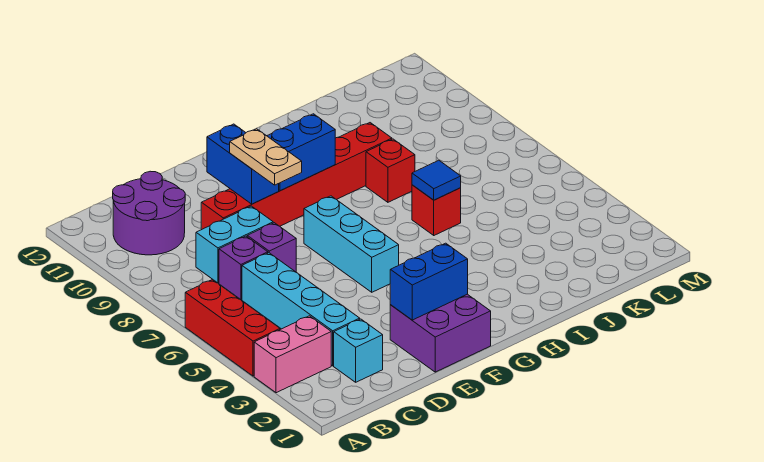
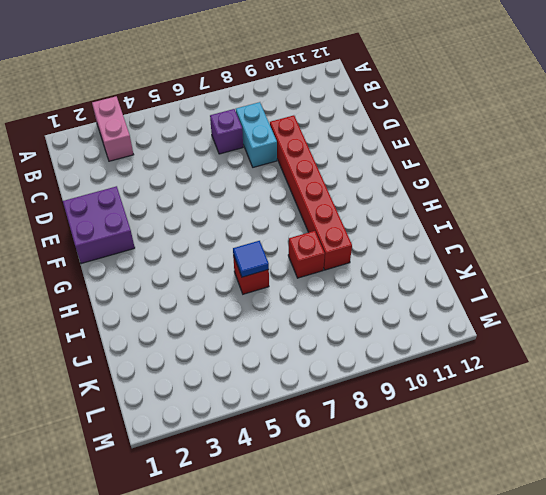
none -> red 1x3 brick [185,280,280,376]
none -> purple 2x2 round brick [113,171,185,255]
none -> cyan 1x1 brick [334,319,383,382]

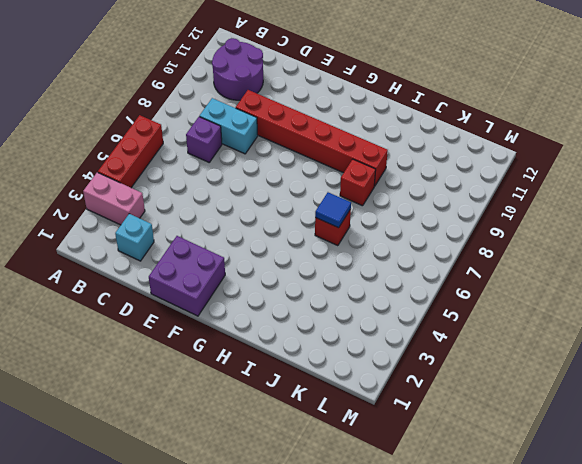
none -> cyan 1x4 brick [242,253,360,366]
none -> purple 1x1 brick [247,223,296,272]
none -> cyan 1x3 brick [304,196,399,292]

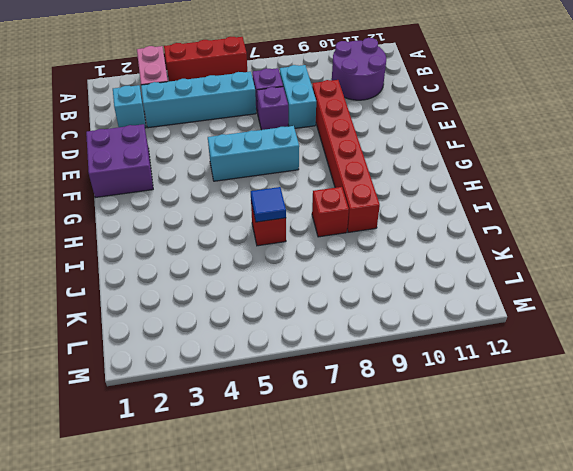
none -> blue 1x2 brick [390,243,468,320]
none -> blue 1x2 brick [207,124,279,204]
none -> blue 1x2 brick [267,114,335,191]

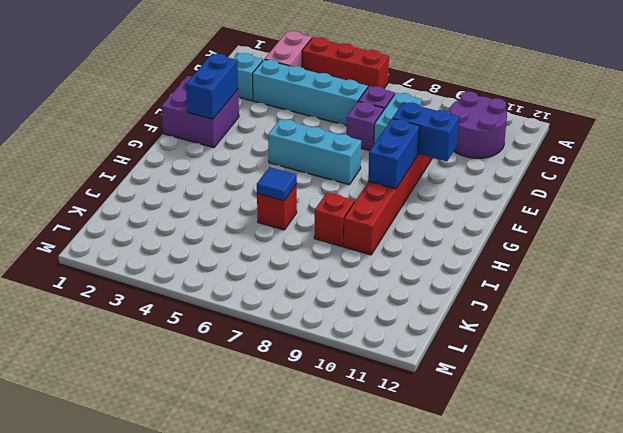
none -> tan 1x2 plate [230,129,302,185]

